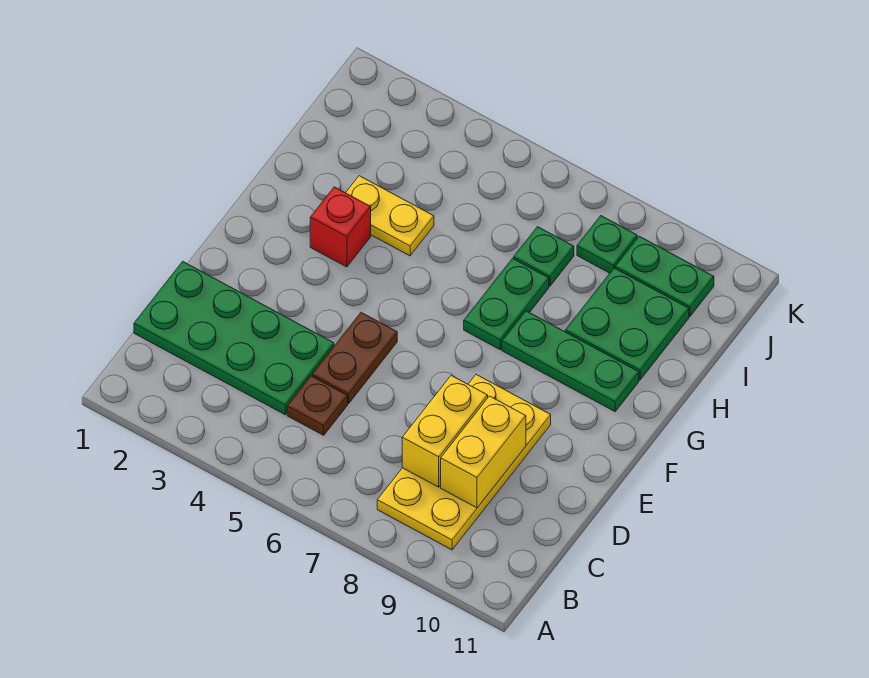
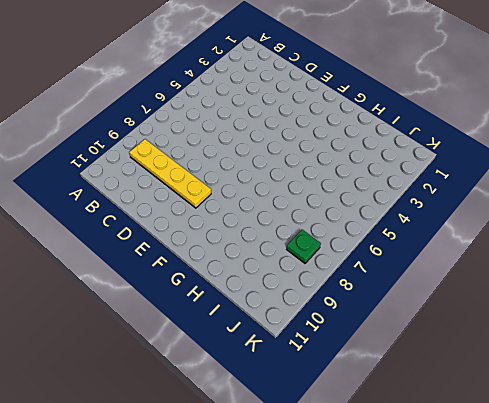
yellow 1x4 plate [129,139,211,208] -> yellow 2x4 plate [377,375,551,550]
none -> green 2x4 plate [134,262,334,415]
none -> brown 1x1 plate [287,376,348,435]
none -> brown 1x2 plate [312,312,397,404]

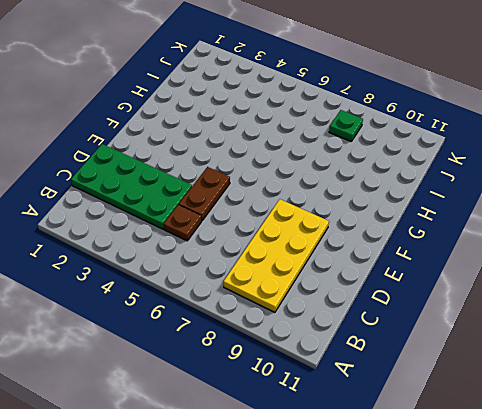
none -> red 1x1 brick [310,187,371,267]
none -> green 1x2 plate [464,258,549,349]
none -> green 1x3 plate [502,311,639,411]

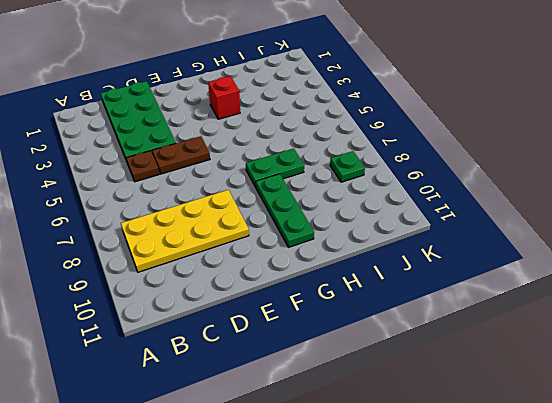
none -> yellow 1x2 plate [346,176,434,256]
none -> green 2x2 plate [565,268,689,380]
none -> green 1x1 plate [514,227,574,286]

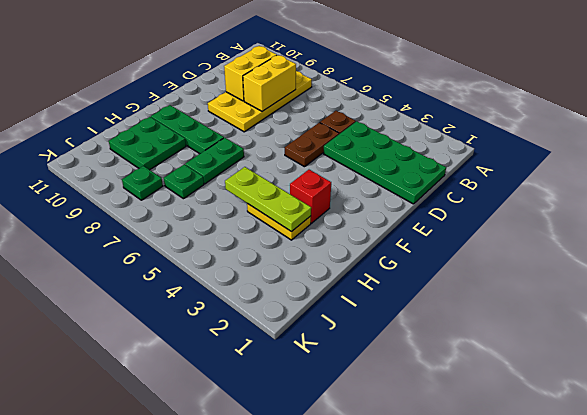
lime 1x3 plate [225,167,311,232] -> none
none -> green 1x2 plate [615,236,714,316]

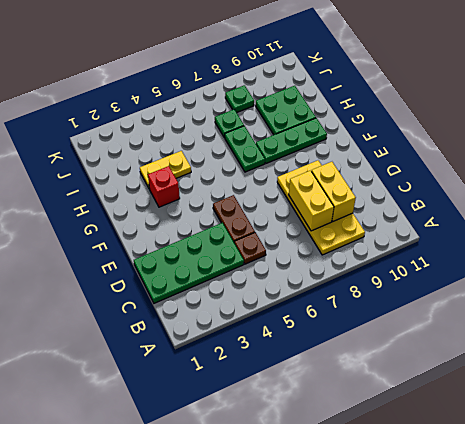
none -> green 1x2 plate [615,236,714,316]

